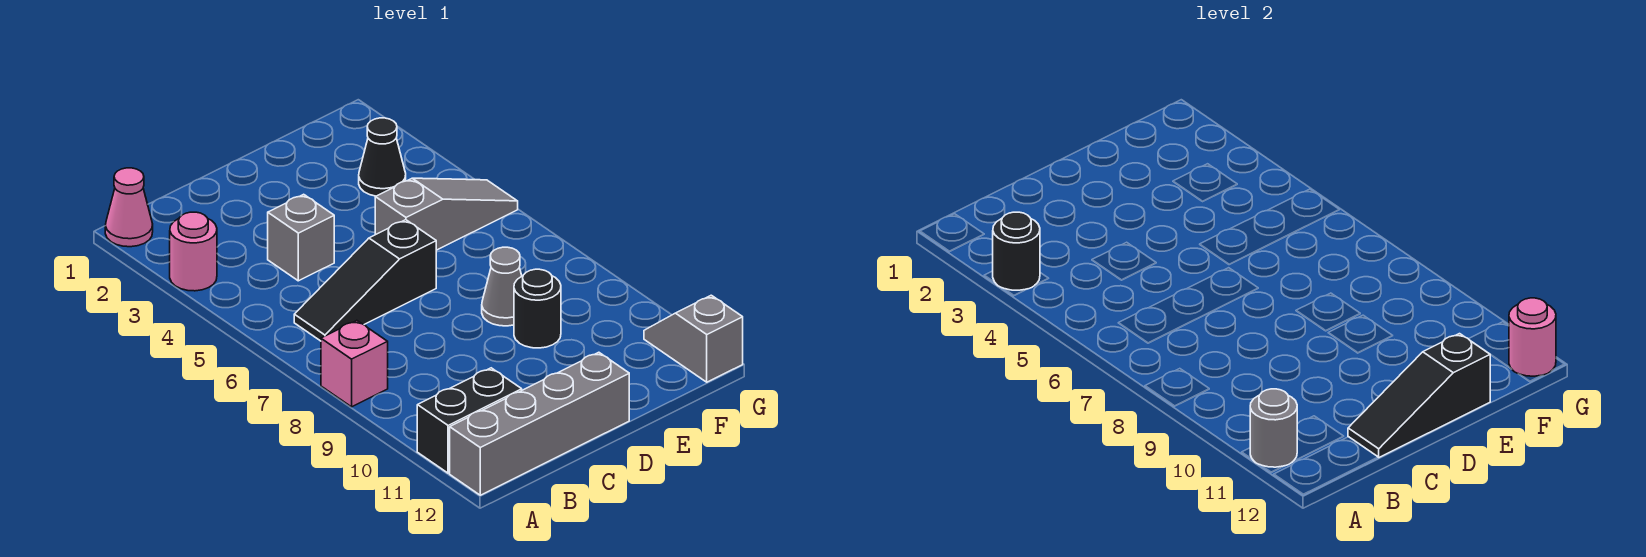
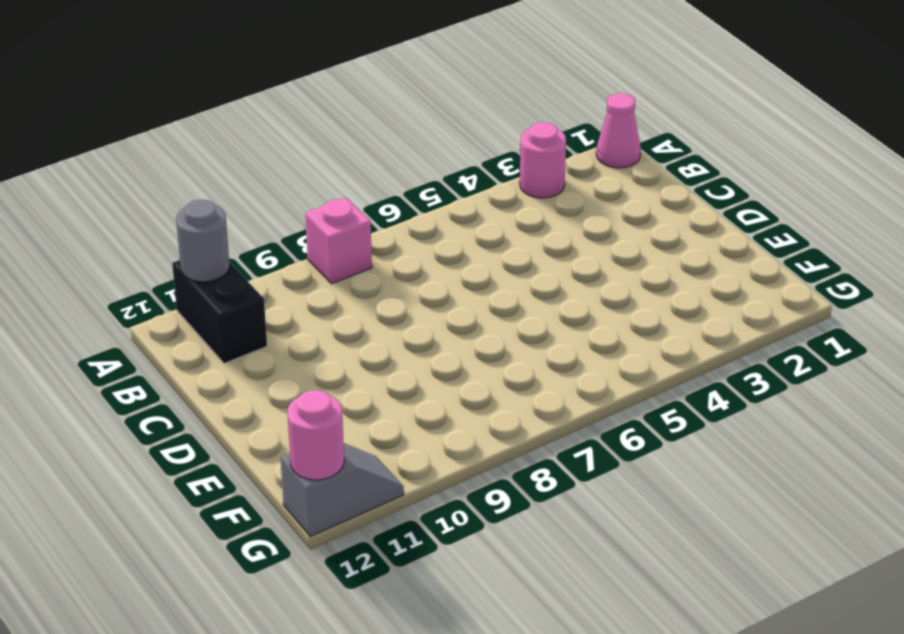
none -> grey 1x4 brick [450,352,629,495]
none -> black 1x3 slope [294,220,436,341]
none -> grey 1x1 brick [268,194,334,281]

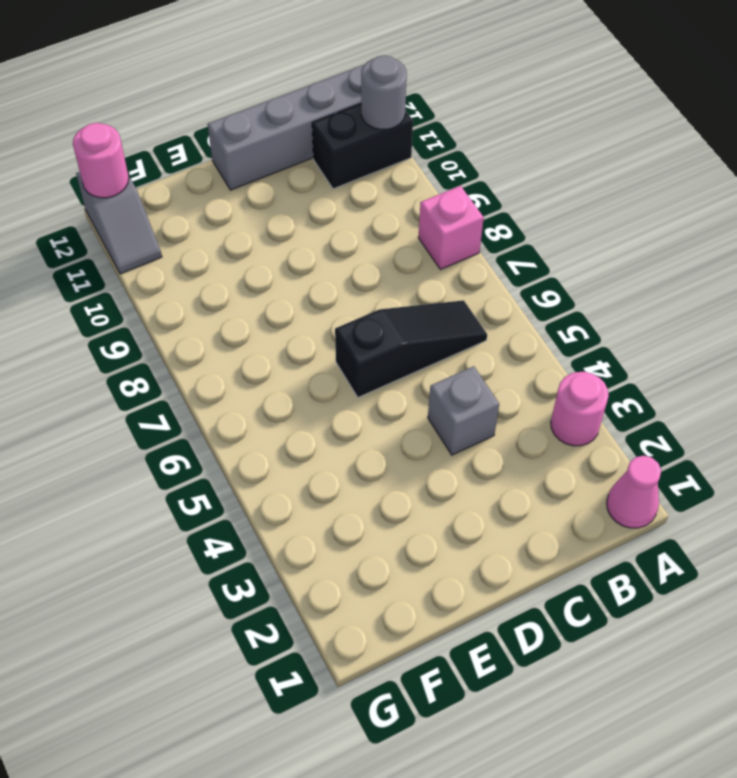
none -> grey 1x3 slope [375,178,518,250]
none -> grey 1x1 cone [482,247,522,326]
none -> black 1x1 round brick [514,269,561,348]

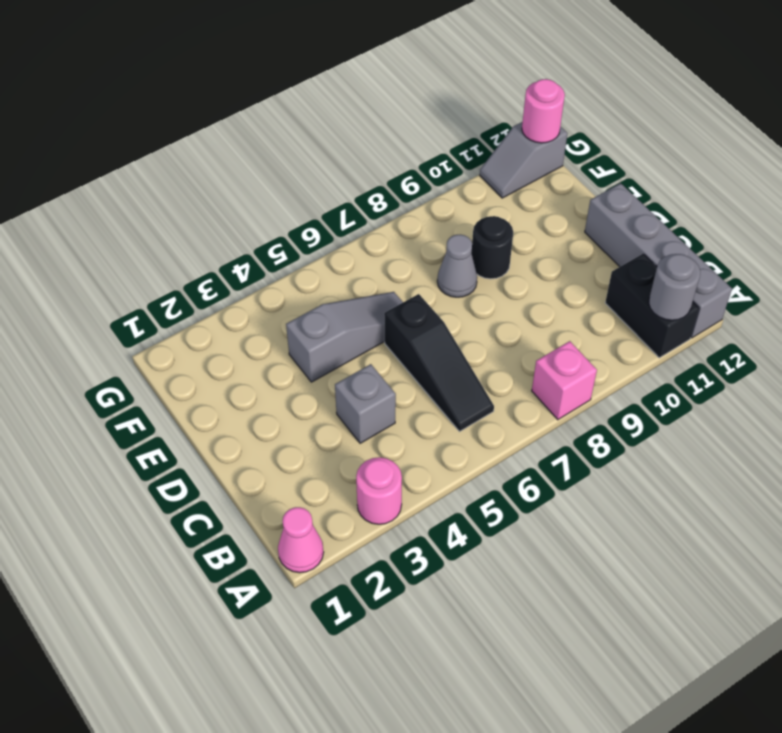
grey 1x3 slope [286,292,403,382] -> grey 1x3 slope turned to [375,178,518,250]
none -> black 1x1 cone [359,118,406,196]
none -> black 1x1 round brick [993,212,1040,290]
none -> black 1x3 slope [1348,334,1490,457]

